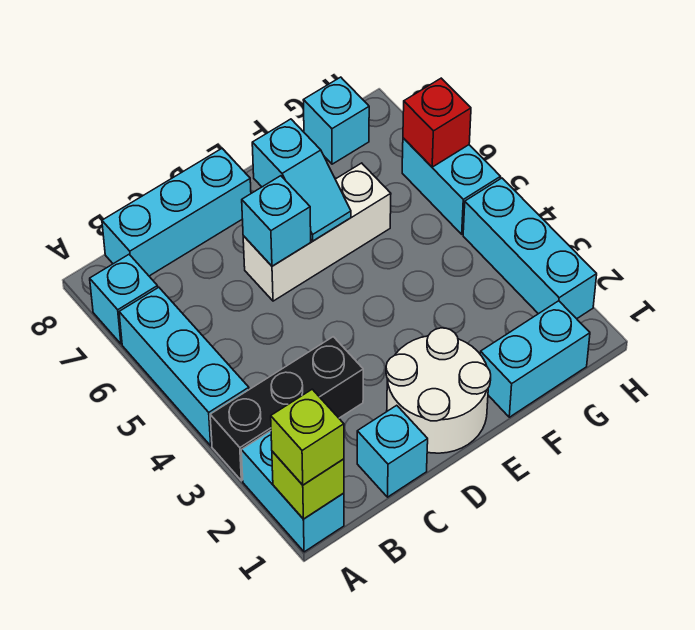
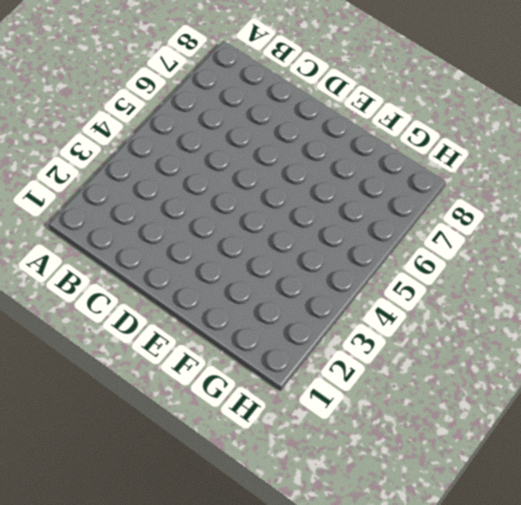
none -> cyan 1x2 brick [241,431,344,552]
none -> black 1x3 brick [210,337,363,481]
none -> cyan 1x3 brick [119,287,249,446]

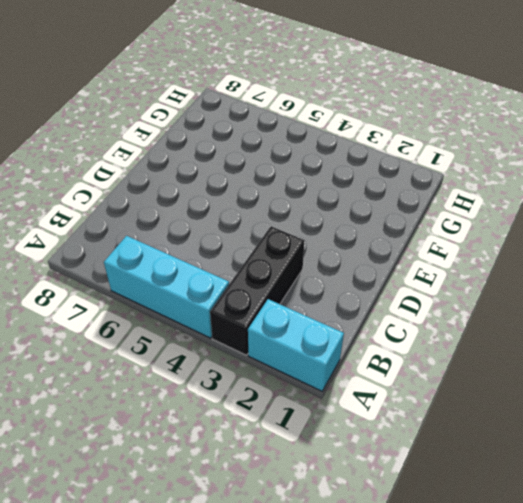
none -> cyan 1x1 brick [90,254,158,344]
none -> cyan 1x3 brick [102,149,251,276]
none -> cyan 1x1 brick [357,405,428,497]

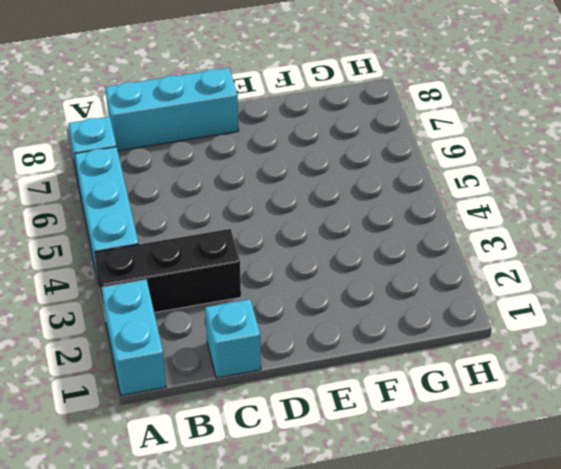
none -> white 2x2 round brick [386,328,491,453]
none -> white 1x3 brick [243,163,391,301]
none -> cyan 1x2 brick [480,301,590,417]

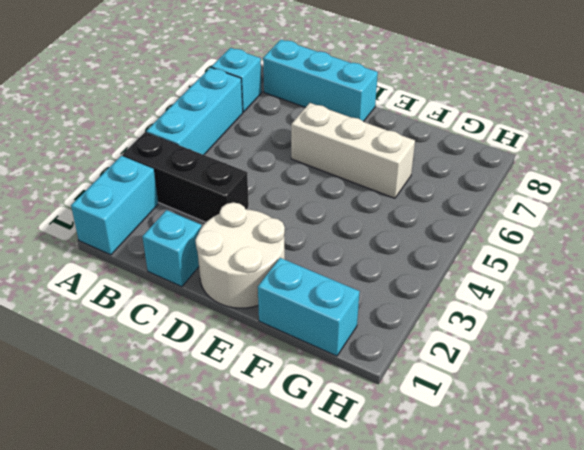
none -> cyan 1x1 brick [303,77,369,164]
none -> cyan 1x3 brick [463,178,597,319]
none -> cyan 1x2 brick [402,138,501,234]

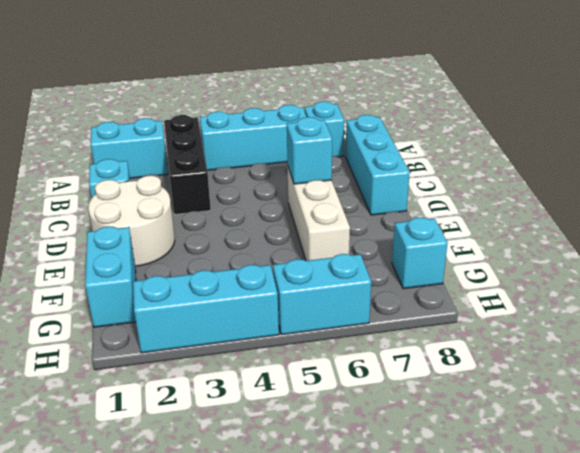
none -> lime 1x1 brick [272,451,344,519]
none -> cyan 1x2 slope [252,119,351,241]
none -> red 1x1 brick [403,78,471,167]

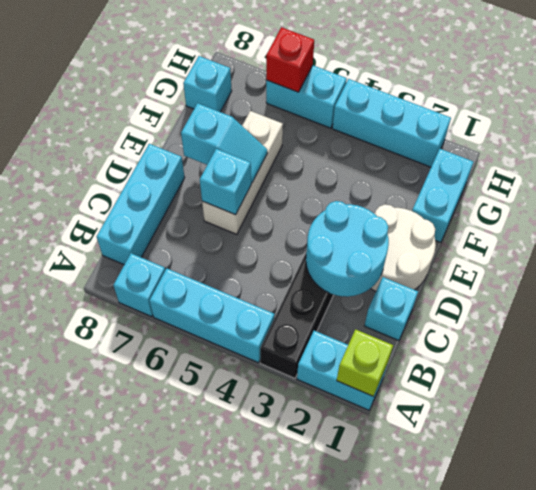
cyan 2x2 round brick [306,201,389,297] -> none
none -> lime 1x1 brick [271,389,344,485]

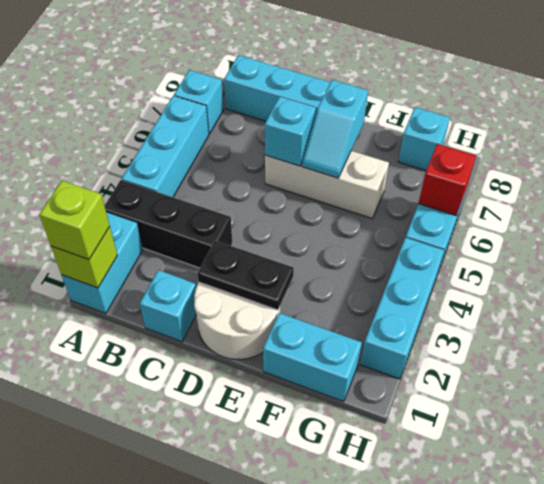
black 1x2 plate [197,241,294,310] -> none

